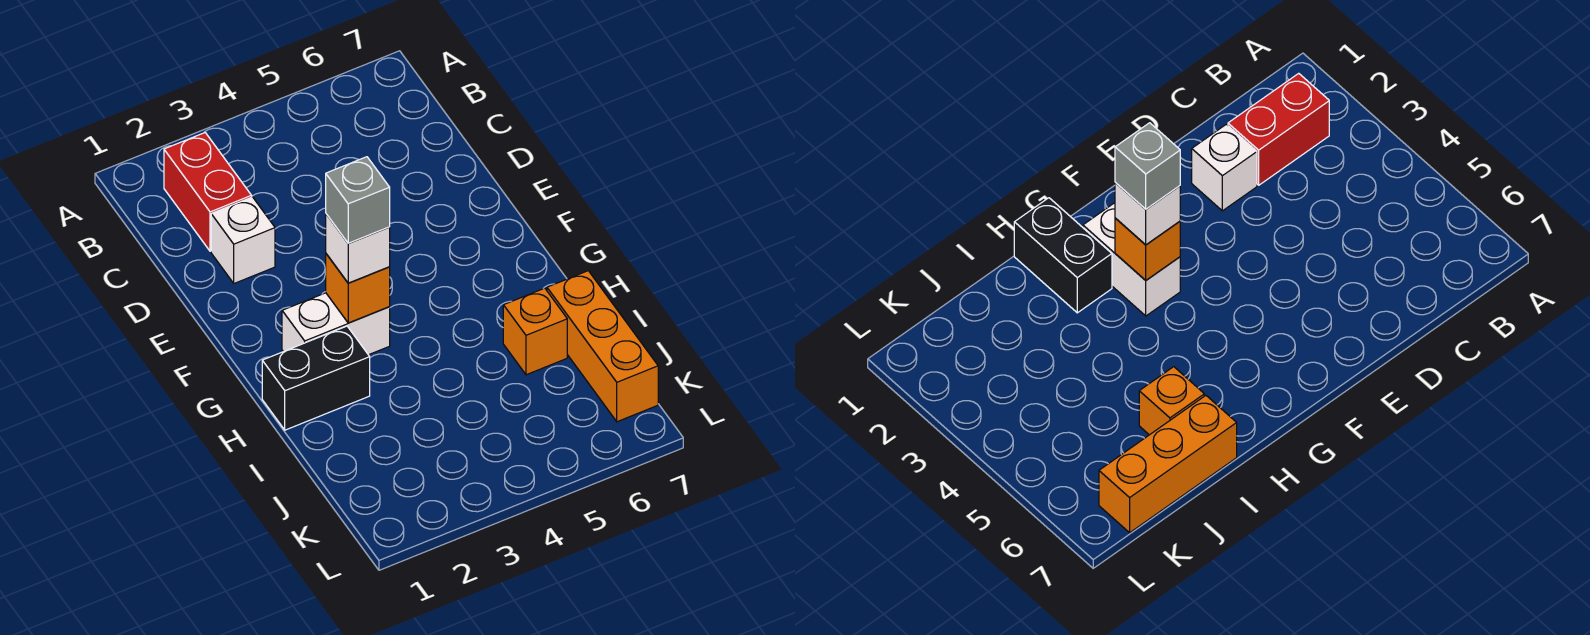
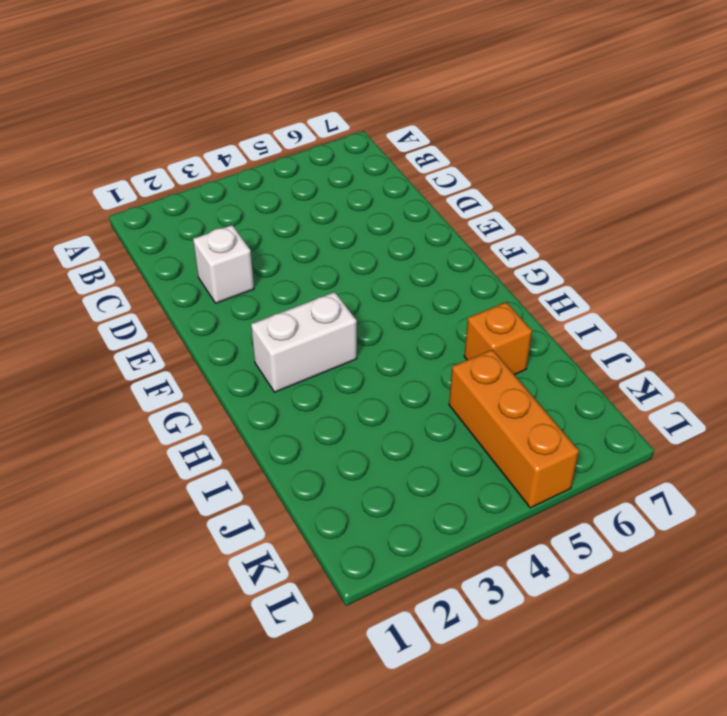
orange 1x3 brick [449,350,579,508] -> orange 1x3 brick moved to [547,271,658,422]
none -> red 1x2 brick [164,133,252,251]
none -> black 1x2 brick [262,326,370,430]

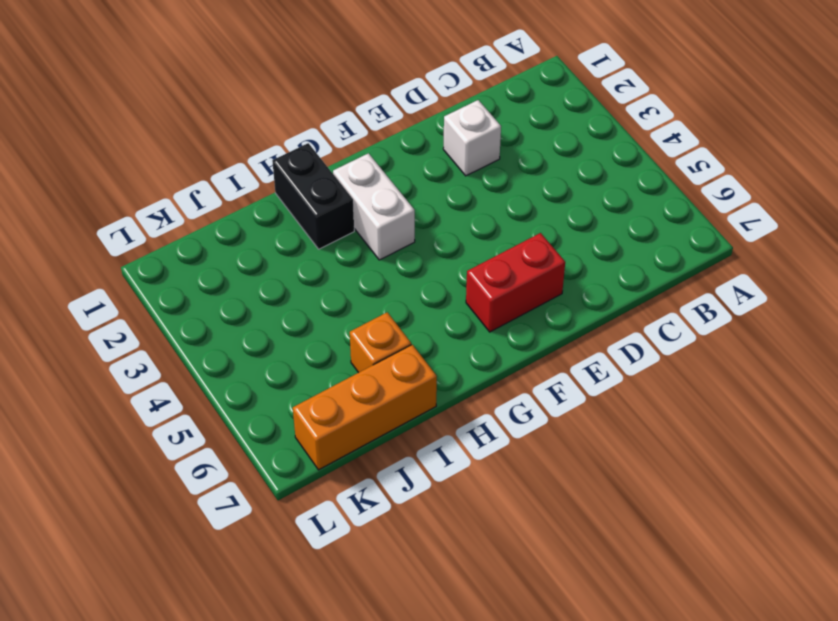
red 1x2 brick [466,233,565,332] -> red 1x2 brick moved to [164,133,252,251]
none -> orange 1x1 brick [326,254,390,323]
none -> white 1x1 brick [326,214,390,283]

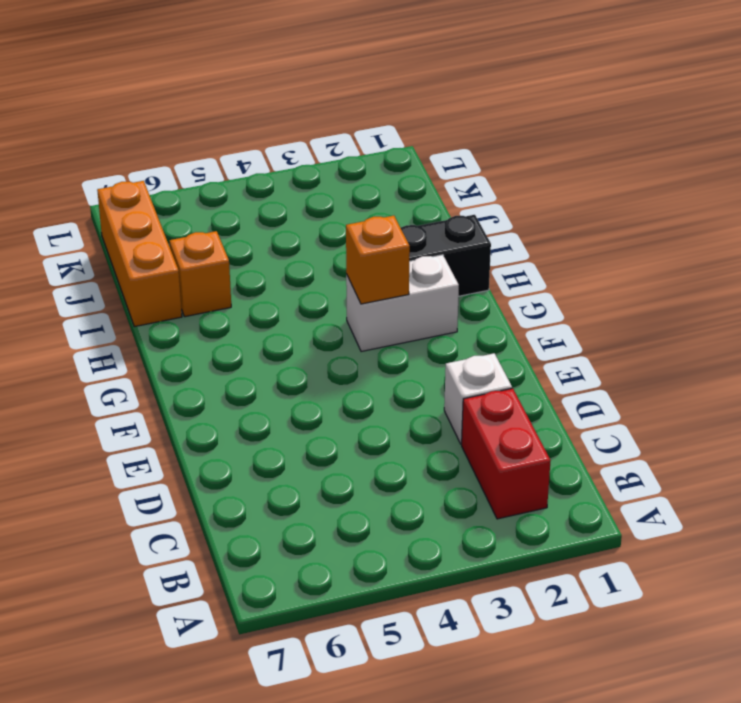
none -> white 1x1 brick [326,214,390,283]
none -> grey 1x1 brick [326,157,390,243]

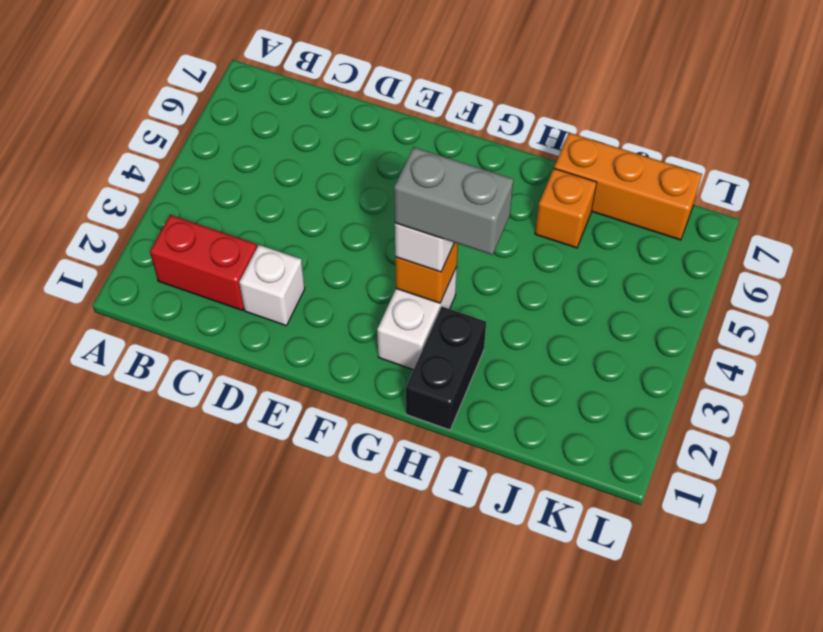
grey 1x2 brick [394,147,513,255] -> grey 1x1 brick [326,157,390,243]

